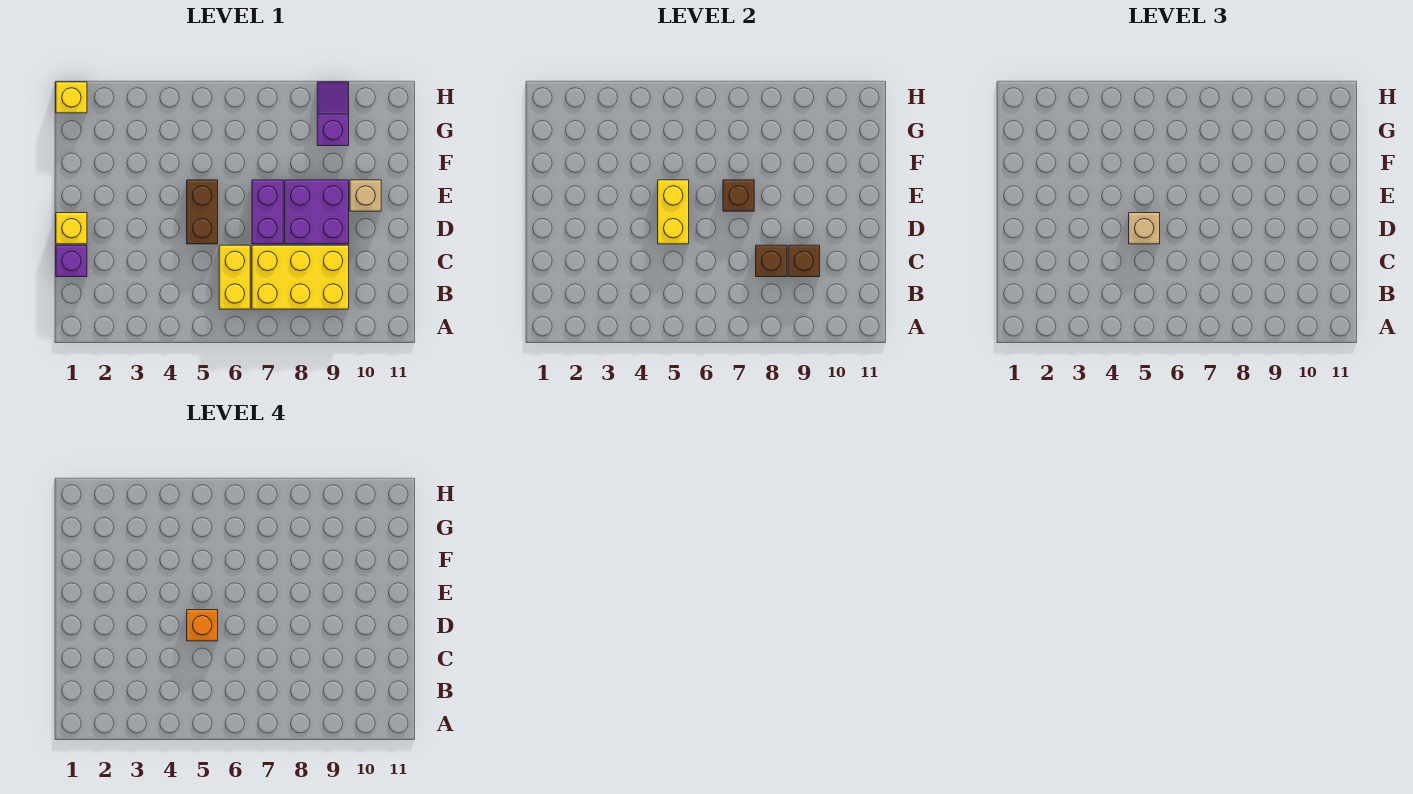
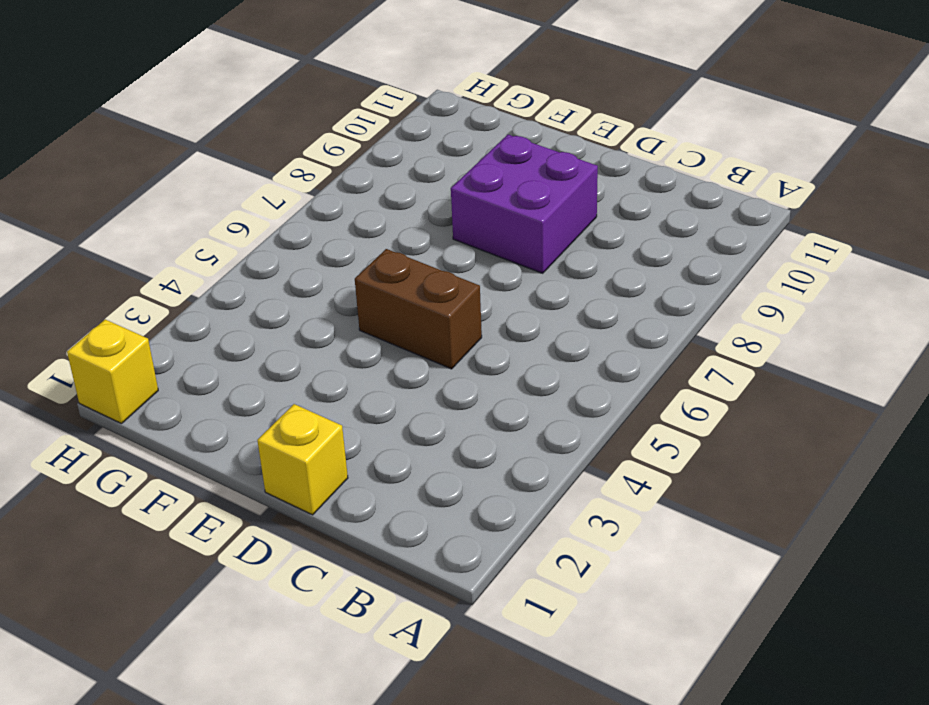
none -> yellow 1x2 brick [219,245,250,309]
none -> yellow 2x3 brick [252,245,349,309]
none -> purple 1x1 brick [56,245,87,277]

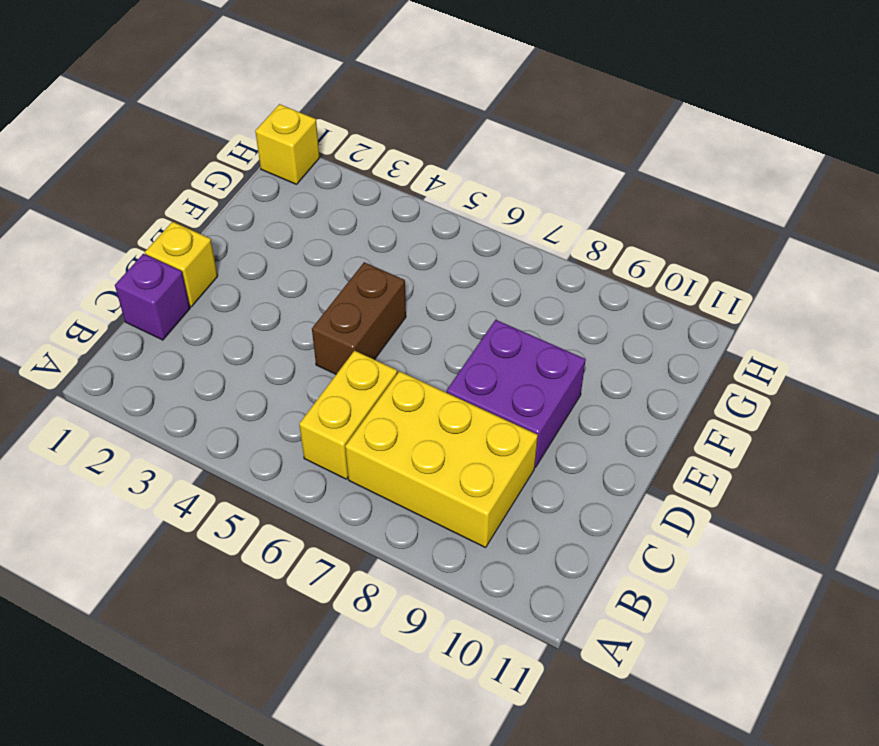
none -> purple 1x2 brick [252,180,283,244]
none -> tan 1x1 brick [350,180,381,211]
none -> purple 1x2 slope [317,82,349,146]

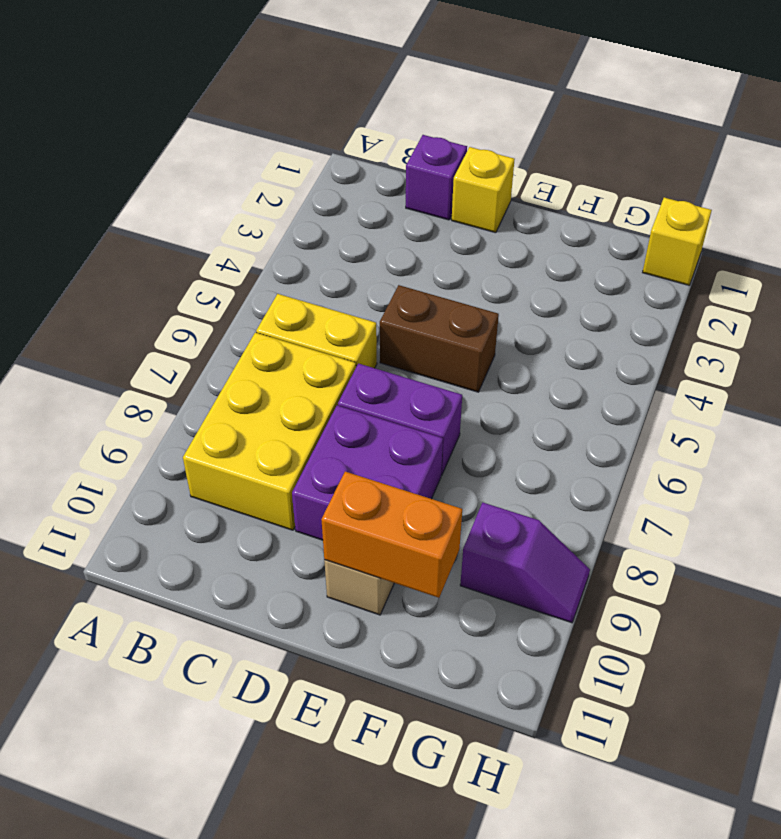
orange 1x2 brick [321,472,462,598] -> none
none -> brown 1x1 brick [756,245,787,277]
none -> brown 1x1 brick [788,245,820,277]
none -> yellow 1x2 brick [658,180,689,244]

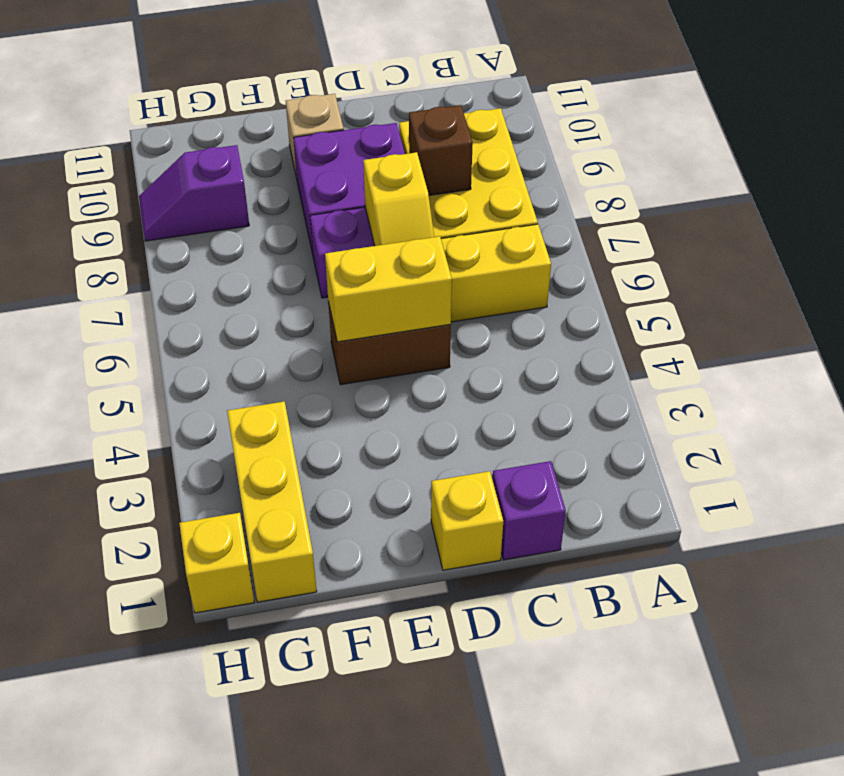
yellow 1x2 slope [363,152,434,246] -> none
yellow 1x3 brick [227,401,317,602] -> none
none -> brown 1x1 brick [788,245,820,277]
none -> brown 1x1 brick [723,180,754,211]
none -> tan 1x1 brick [1129,213,1160,244]

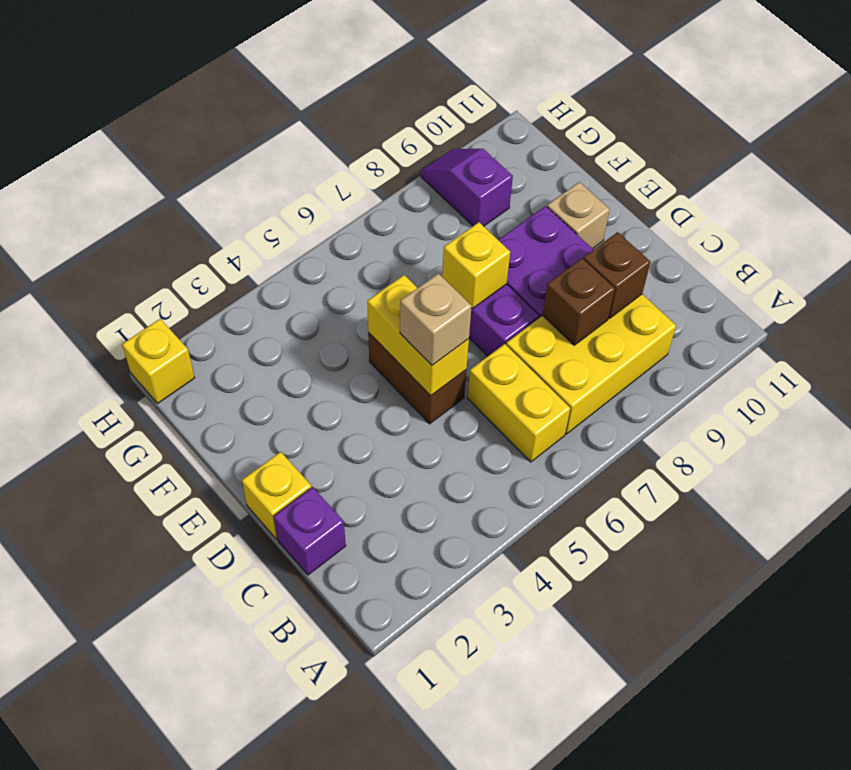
yellow 1x1 brick [442,222,510,309] -> brown 1x1 brick [723,180,754,211]
none -> orange 1x1 brick [187,610,218,641]

